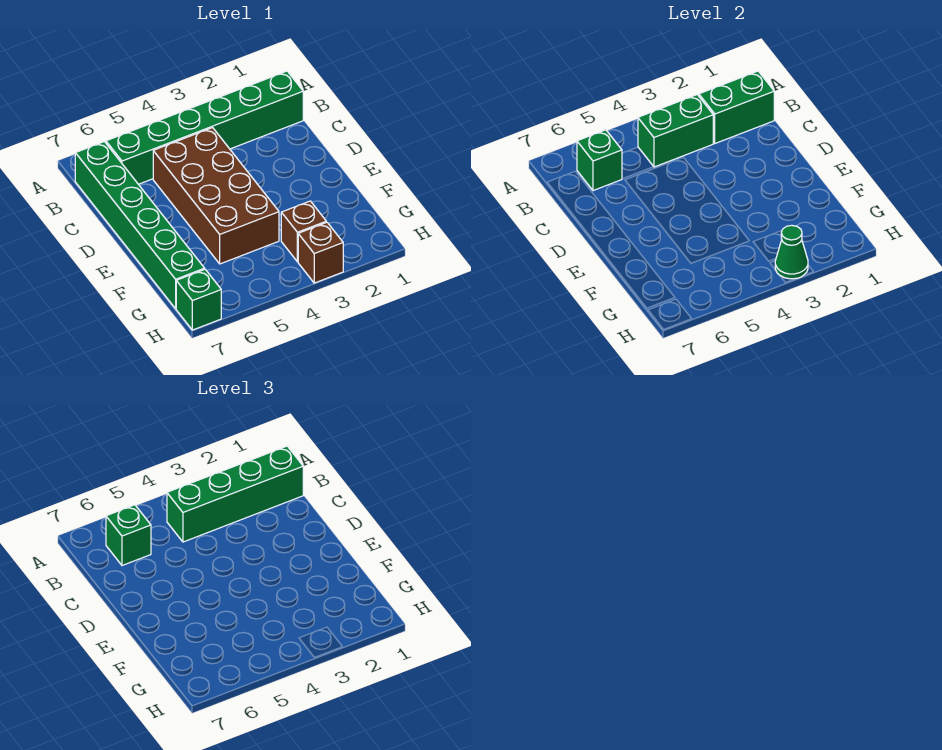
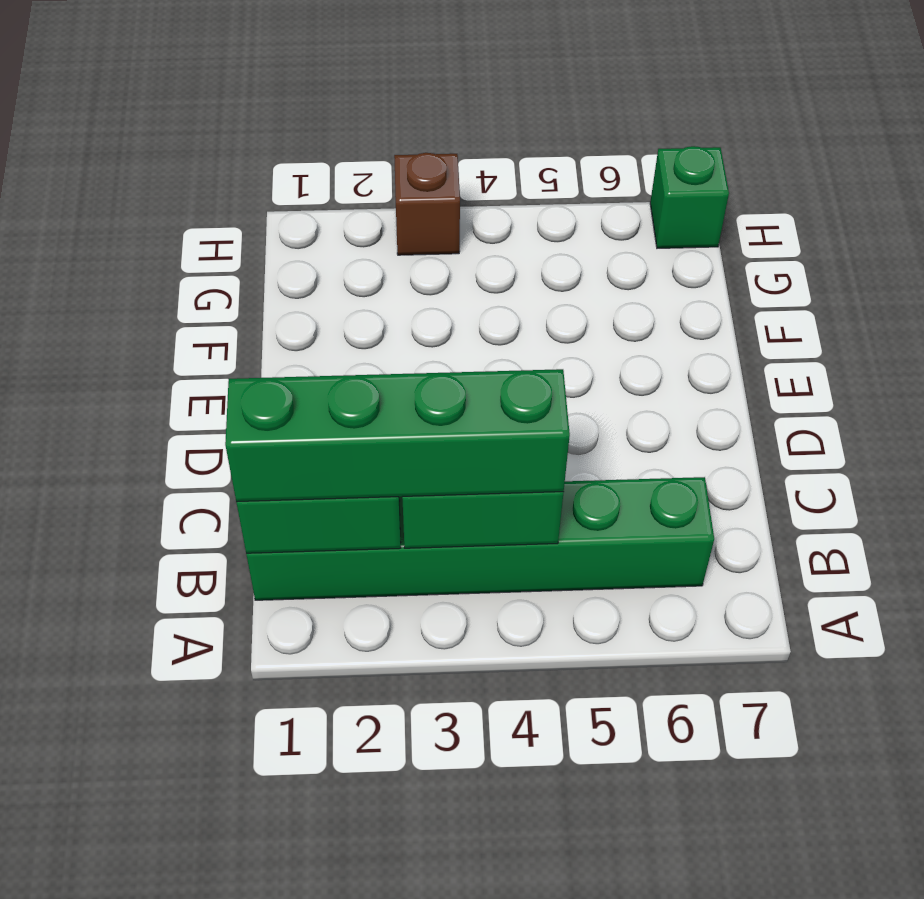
none -> green 1x6 brick [75,142,205,309]
none -> brown 2x4 brick [153,128,279,264]
none -> brown 1x1 brick [281,201,326,262]

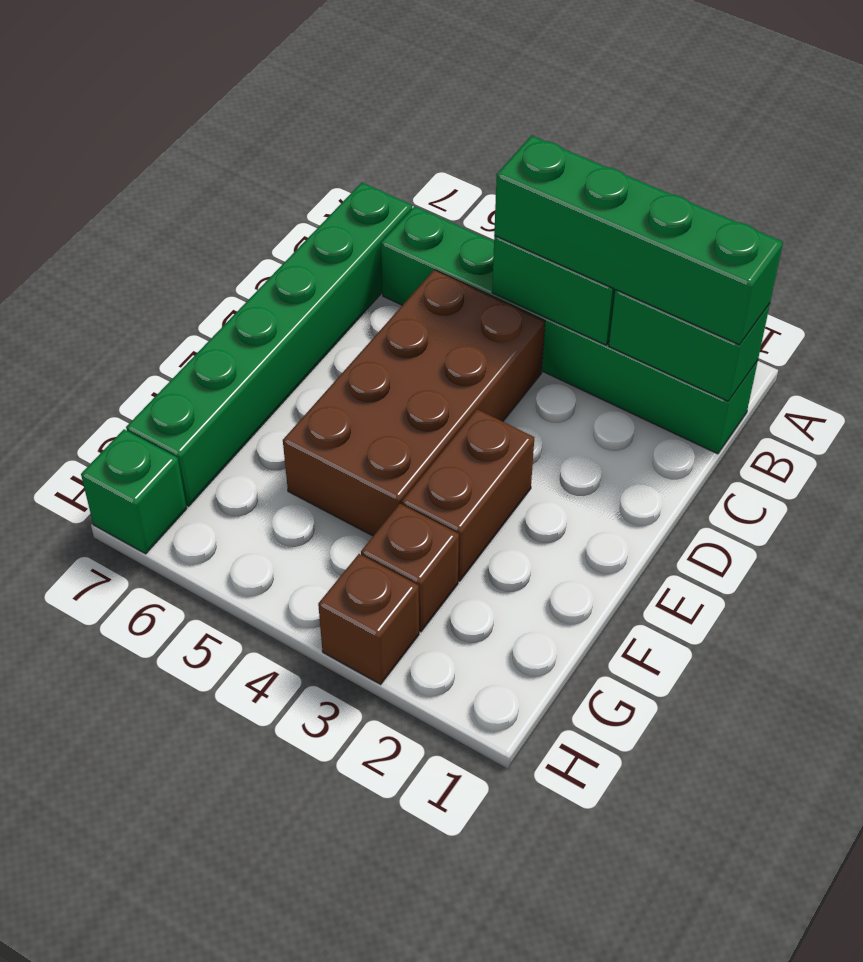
brown 1x2 brick [402,409,534,581] -> none
none -> green 1x1 brick [577,130,622,191]
none -> green 1x1 cone [775,225,808,279]
none -> green 1x1 brick [106,505,151,566]

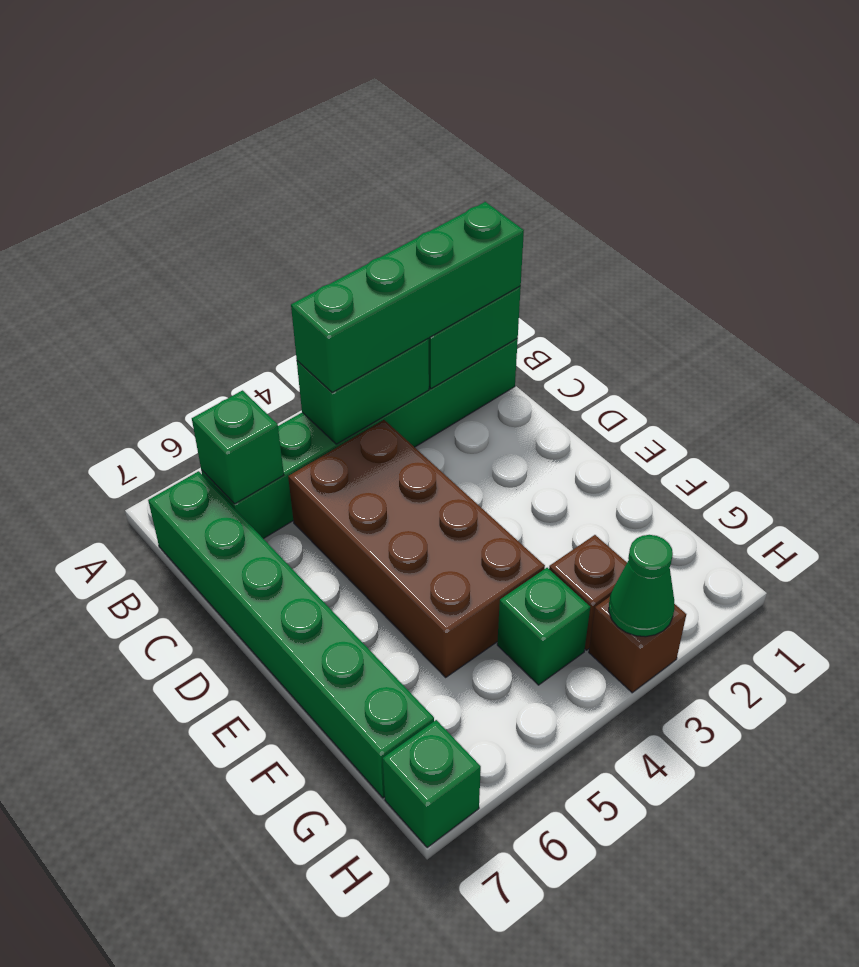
green 1x1 brick [497,568,590,685] -> green 1x1 brick moved to [106,505,151,566]

